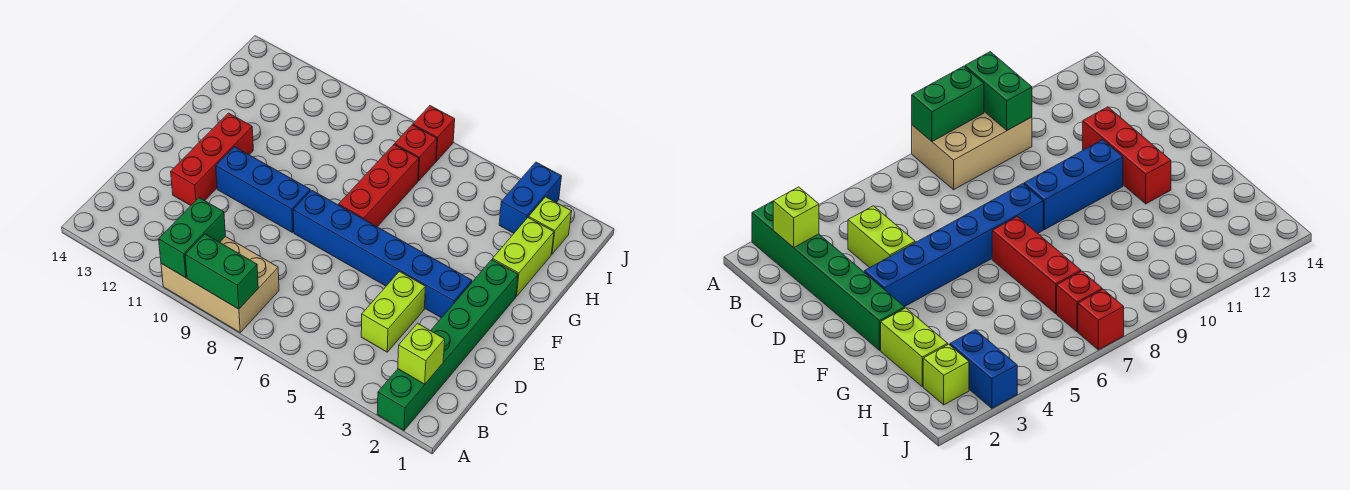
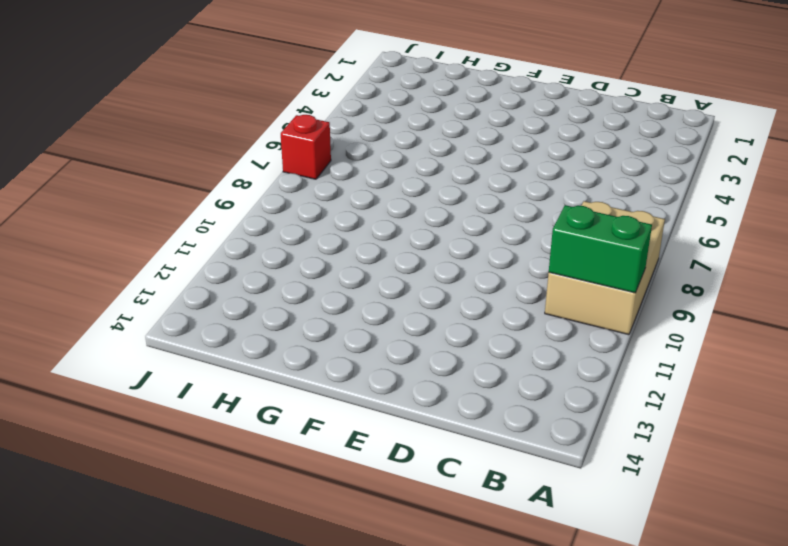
none -> green 1x6 brick [377,260,518,430]
none -> lime 1x2 brick [361,272,425,352]
none -> red 1x3 brick [171,113,253,206]

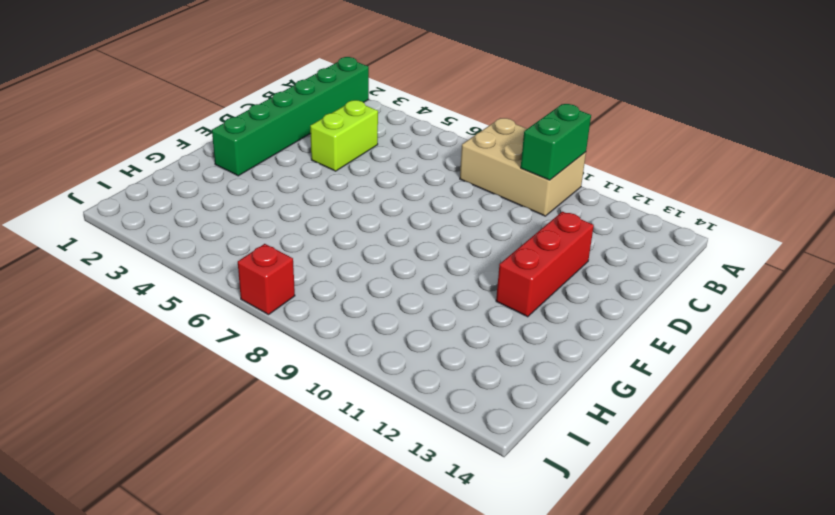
none -> blue 1x6 brick [293,190,472,318]
none -> blue 1x3 brick [216,147,310,233]
none -> red 1x3 brick [339,145,419,227]

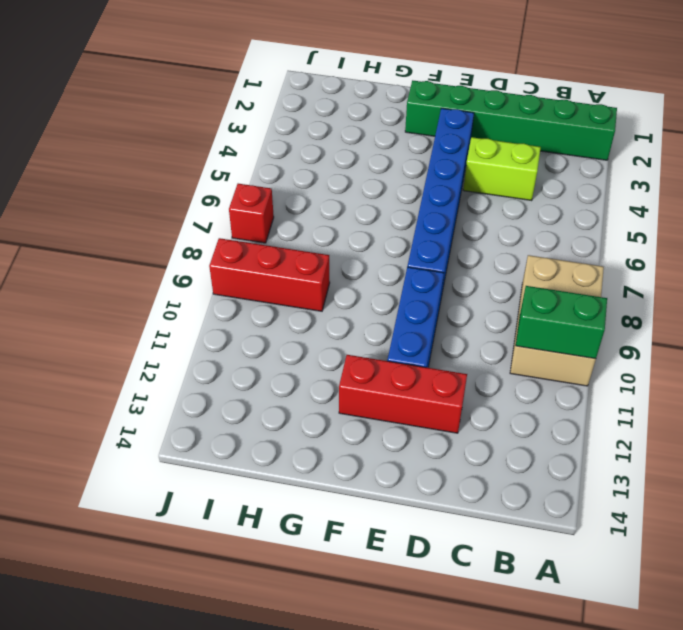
red 1x3 brick [209,238,330,311] -> red 1x3 brick moved to [339,145,419,227]
none -> lime 1x2 brick [492,218,554,296]
none -> lime 1x1 brick [529,197,572,254]
none -> blue 1x2 brick [499,162,562,233]

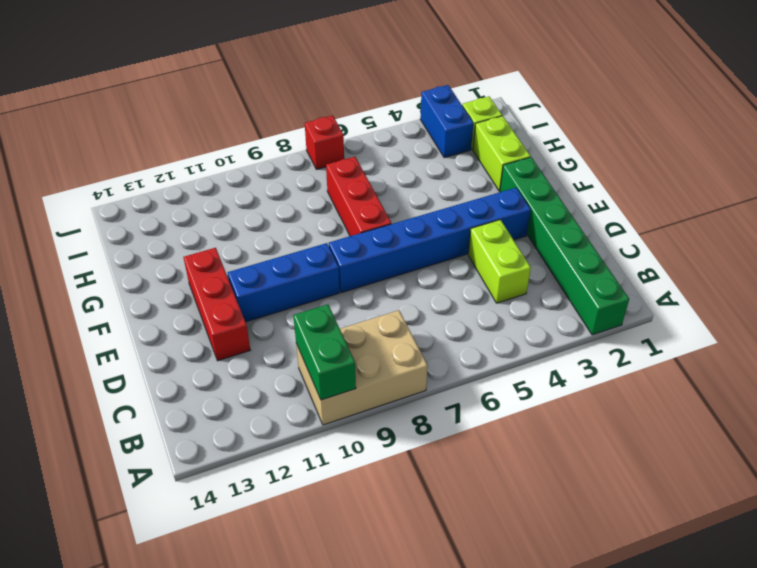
none -> red 1x1 brick [395,125,437,181]
none -> green 1x2 brick [185,234,258,309]
none -> lime 1x1 brick [398,323,445,384]

